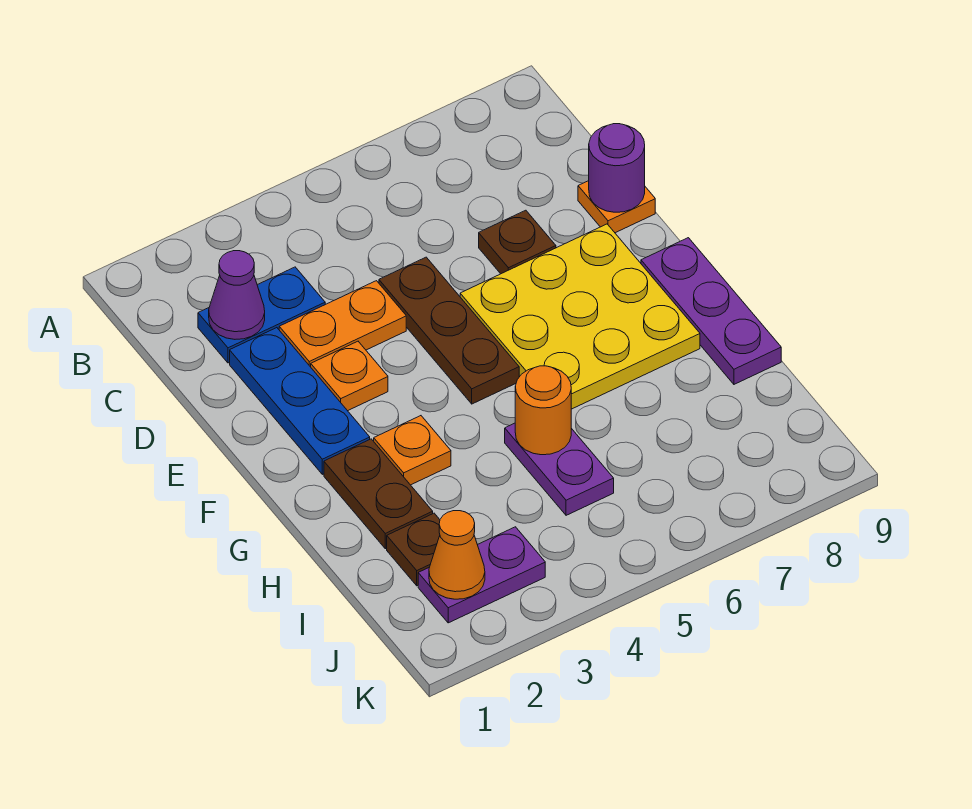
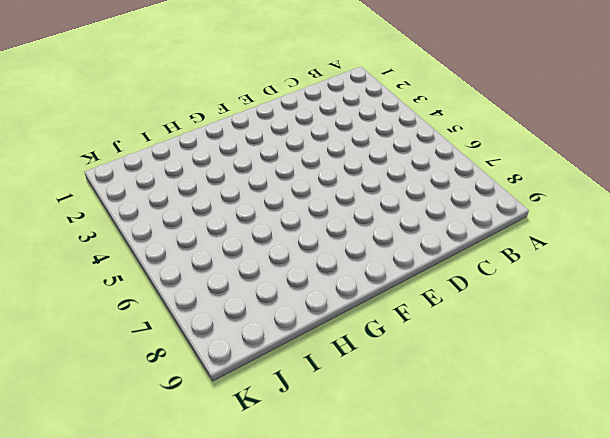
none -> blue 1x2 plate [198,267,325,363]
none -> blue 1x3 plate [230,328,370,474]
none -> orange 1x2 plate [279,281,406,367]

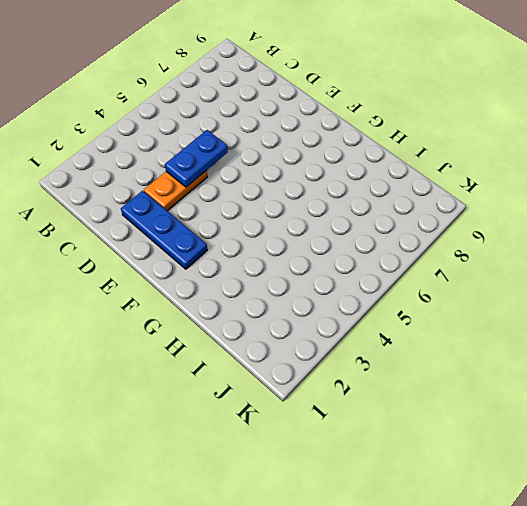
blue 1x2 plate [165,130,228,187] -> blue 1x2 plate moved to [198,267,325,363]
none -> brown 1x3 plate [379,257,519,404]
none -> brown 1x1 plate [479,210,556,274]
none -> orange 1x1 plate [578,181,655,233]

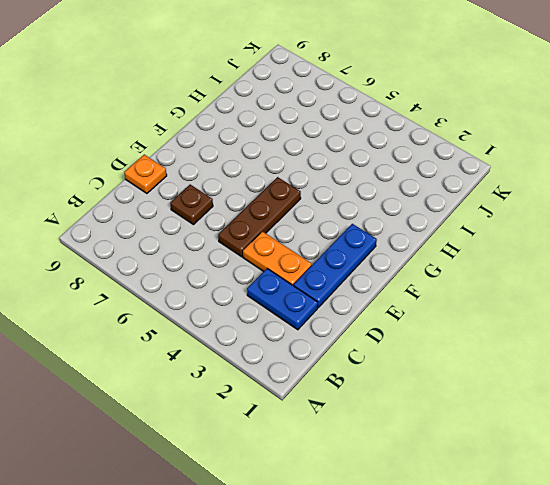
none -> orange 1x1 plate [311,341,388,411]
none -> yellow 3x3 plate [460,224,700,409]
none -> purple 1x3 plate [641,238,781,384]

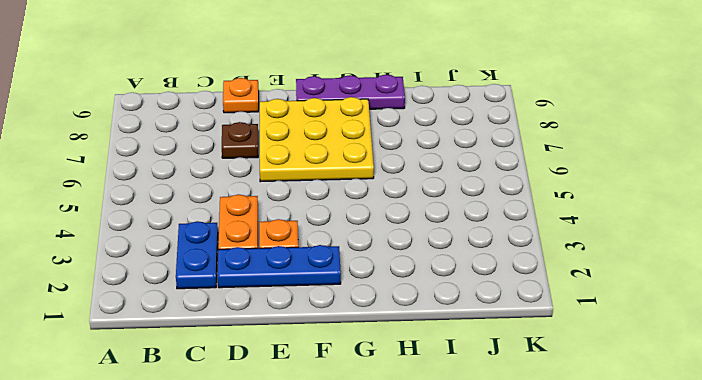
none -> brown 1x3 plate [379,257,519,404]
none -> brown 1x2 plate [324,439,433,549]
none -> orange 1x1 plate [374,416,451,485]

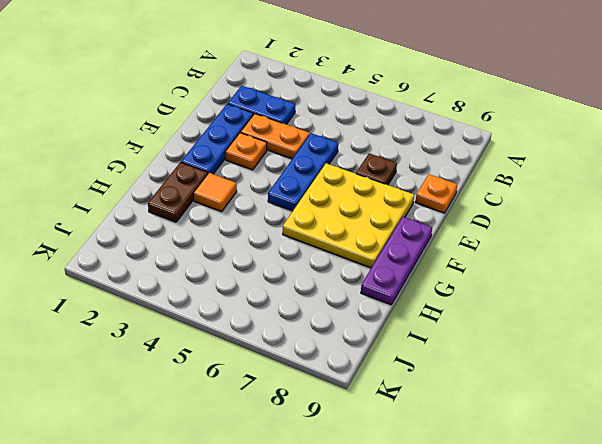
blue 1x3 plate [268,133,338,211] -> brown 1x3 plate [379,257,519,404]
orange 1x1 tile [194,173,237,212] -> orange 1x1 plate [374,416,451,485]
none -> purple 1x2 plate [505,423,614,515]
none -> brown 1x1 plate [387,513,440,586]
none -> purple 1x2 plate [418,527,545,623]

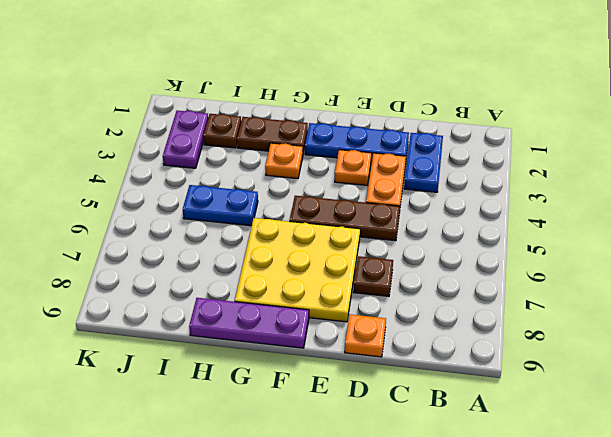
blue 1x2 plate [183,185,258,226] -> purple 1x2 plate [505,423,614,515]
none -> purple 1x1 cone [209,251,265,339]
none -> purple 1x1 round brick [589,124,645,212]
none -> orange 1x1 round brick [515,366,571,455]

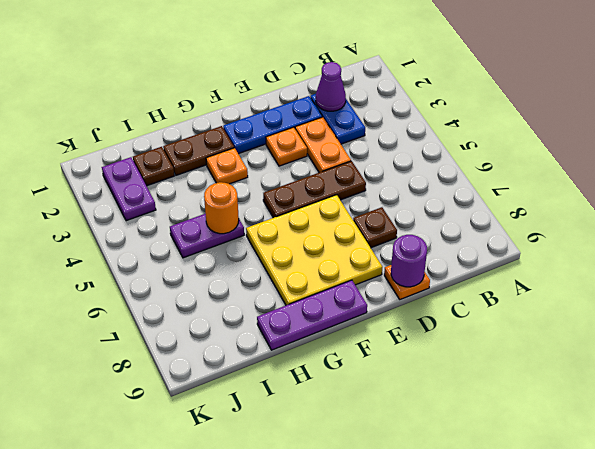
none -> orange 1x1 cone [429,511,485,599]

